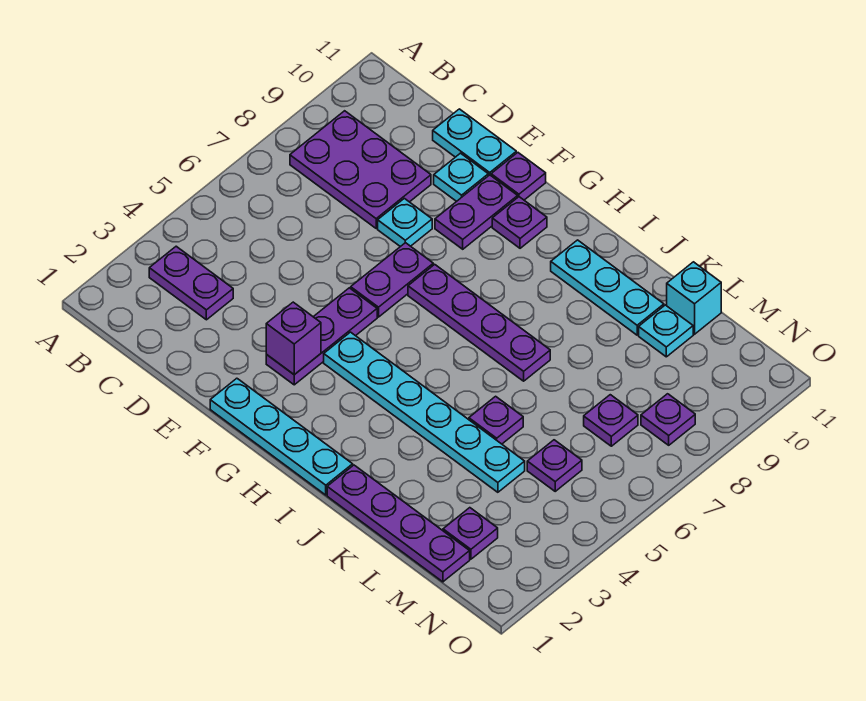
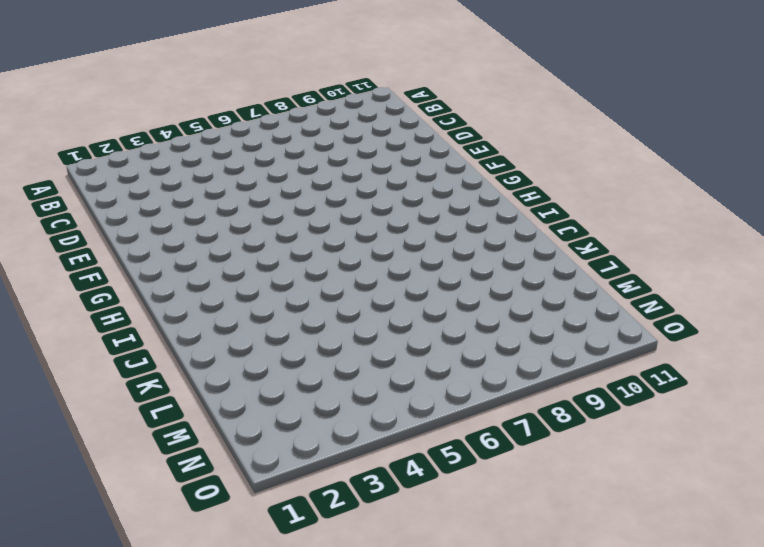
none -> purple 1x2 plate [149,246,233,320]
none -> purple 2x3 plate [290,111,431,228]
none -> cyan 1x2 plate [433,109,516,176]

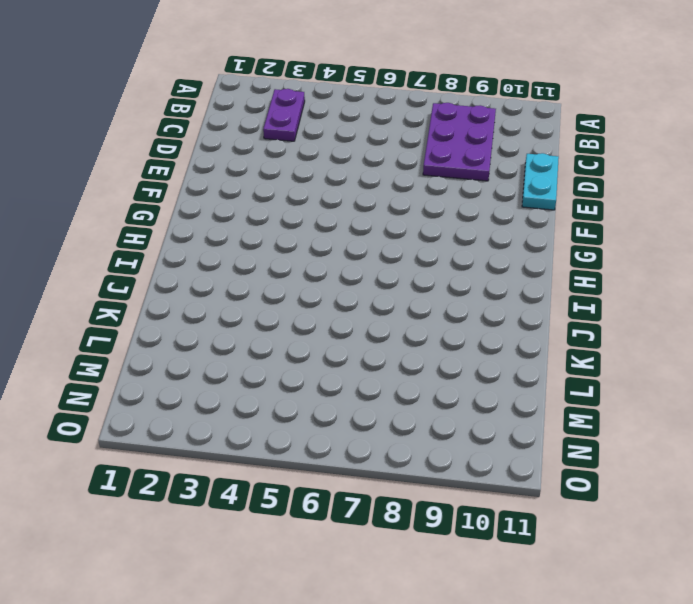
none -> cyan 1x1 plate [378,198,432,247]
none -> cyan 1x1 plate [434,153,488,201]
none -> cyan 1x4 plate [210,378,353,495]

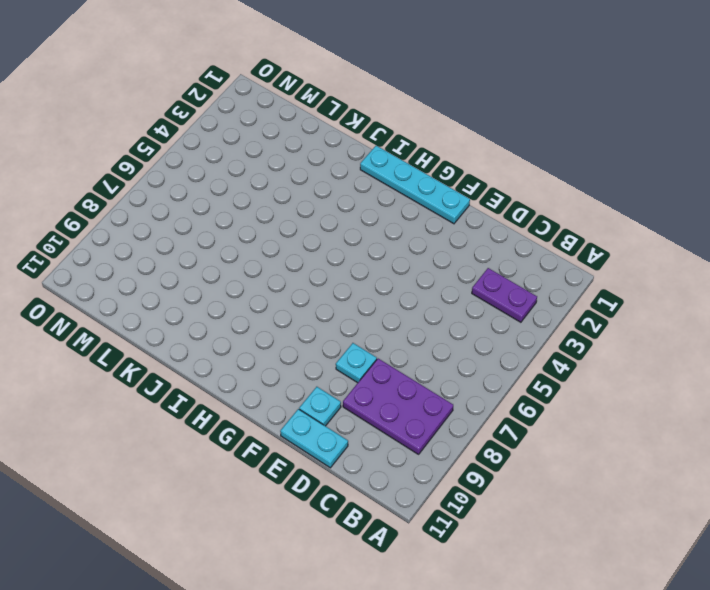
none -> purple 1x3 plate [266,288,377,385]
none -> purple 1x2 plate [351,243,433,317]
none -> purple 1x2 plate [435,175,518,249]

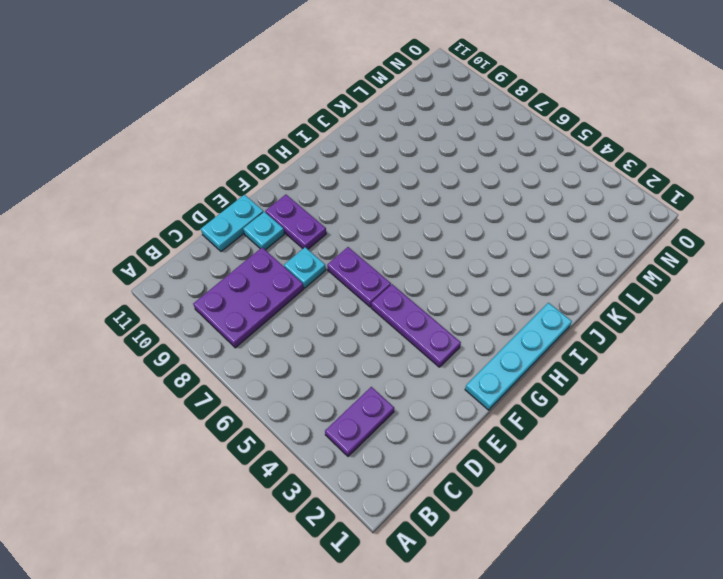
none -> purple 1x1 plate [491,153,546,200]
none -> cyan 1x6 plate [324,332,525,492]
none -> purple 1x4 plate [408,264,550,381]

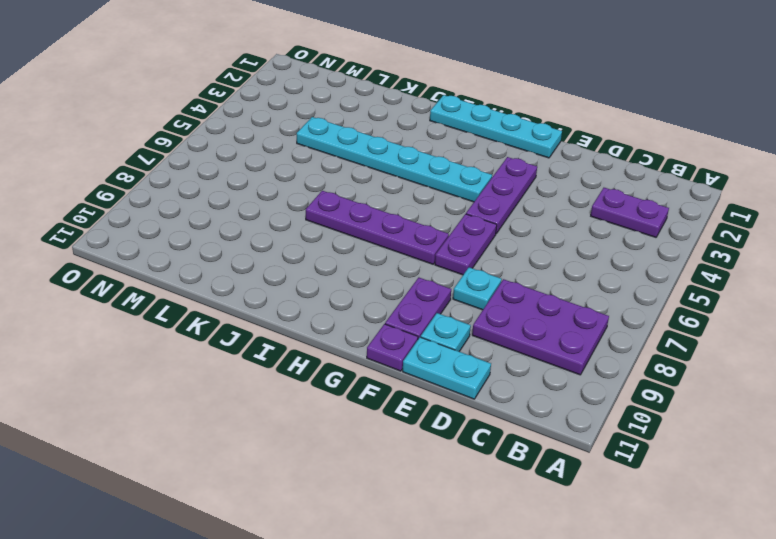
none -> purple 1x1 plate [492,197,547,248]
none -> cyan 1x3 plate [551,240,664,335]
none -> purple 1x4 plate [327,465,470,582]

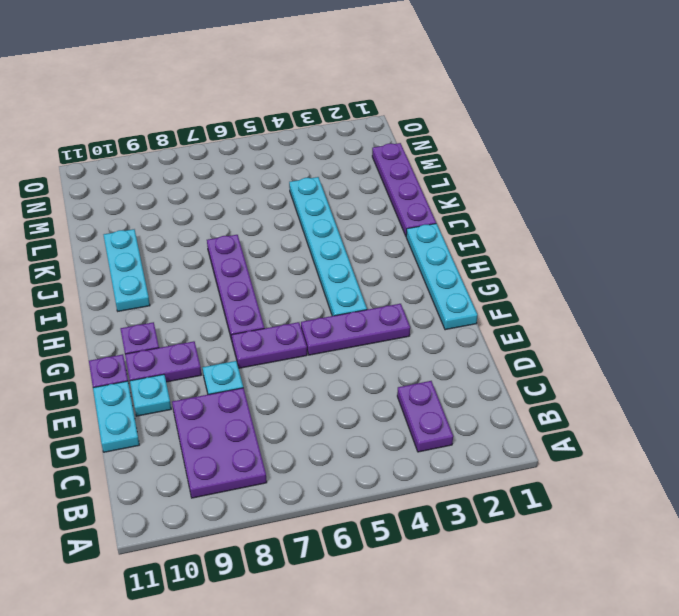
none -> purple 1x1 plate [469,396,523,444]
none -> cyan 1x1 plate [639,305,693,357]
none -> cyan 1x1 brick [667,262,721,334]

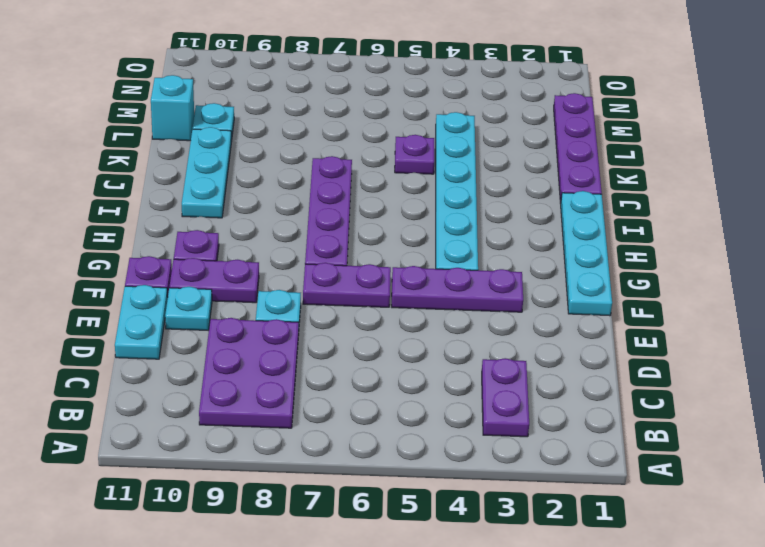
none -> purple 1x1 plate [443,508,498,559]
none -> purple 1x1 plate [527,440,582,491]
none -> purple 1x1 plate [584,395,638,446]

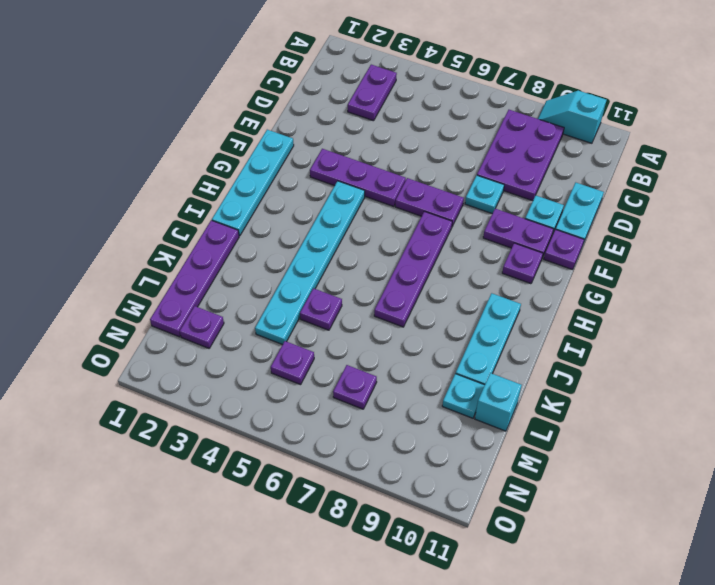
cyan 1x2 slope [538,91,606,143] -> none
none -> purple 1x1 plate [641,394,695,445]
none -> purple 1x1 brick [266,302,321,375]

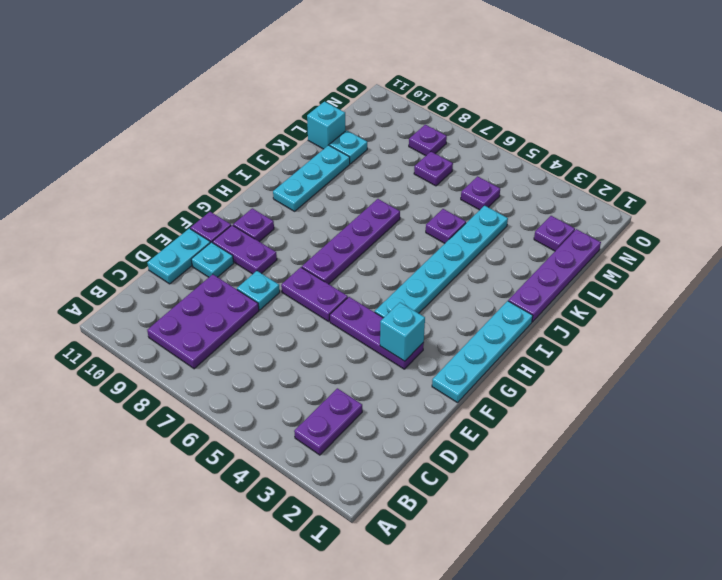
cyan 1x1 brick [380,302,425,361] -> purple 1x1 brick [266,302,321,375]

